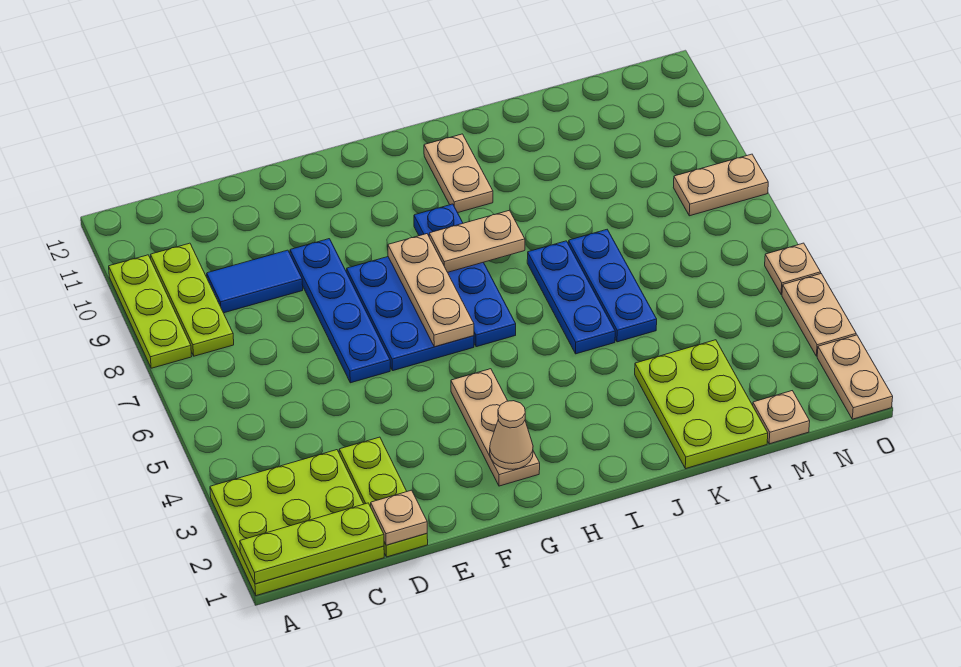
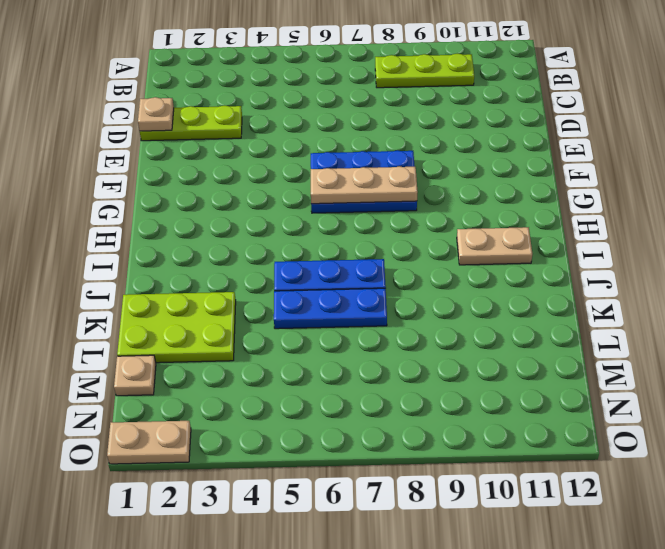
none -> lime 3x3 plate [210,450,384,596]
none -> lime 1x3 plate [109,255,192,368]
none -> blue 1x2 tile [207,250,303,313]

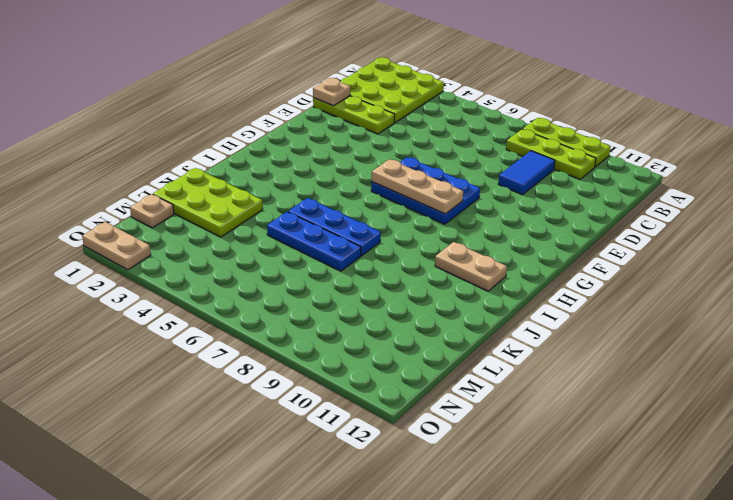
none -> blue 1x4 plate [290,239,390,383]
none -> tan 1x3 plate [451,369,540,486]
none -> blue 1x4 plate [414,204,516,347]

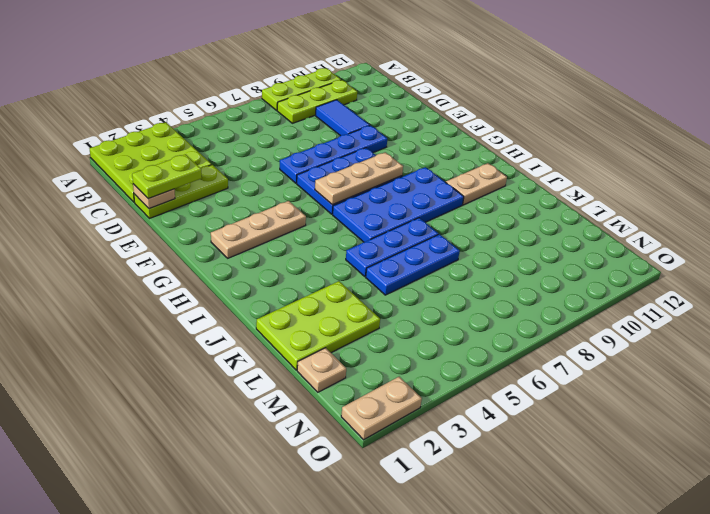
lime 1x2 plate [132,154,202,199] -> none
blue 2x4 plate [333,167,464,242] -> blue 1x4 plate [414,204,516,347]
none -> tan 1x2 plate [673,154,768,216]
none -> tan 1x2 plate [782,274,856,356]
none -> tan 1x1 plate [765,243,821,295]

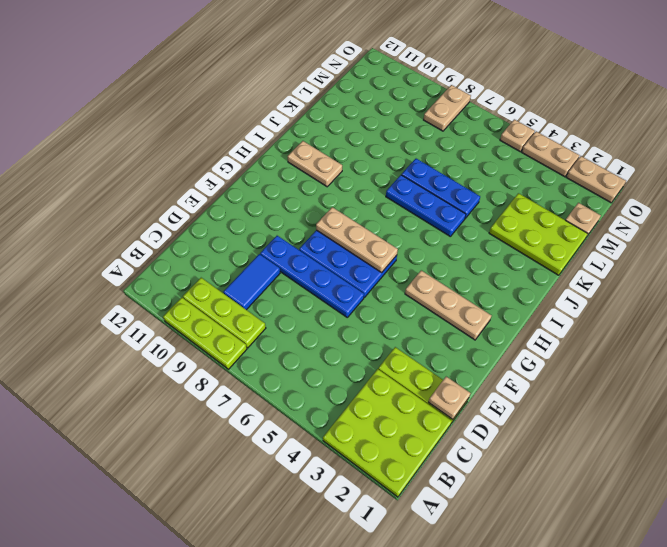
none -> blue 1x4 plate [414,204,516,347]
none -> lime 1x3 plate [240,503,384,584]
none -> tan 1x1 cone [490,401,533,469]

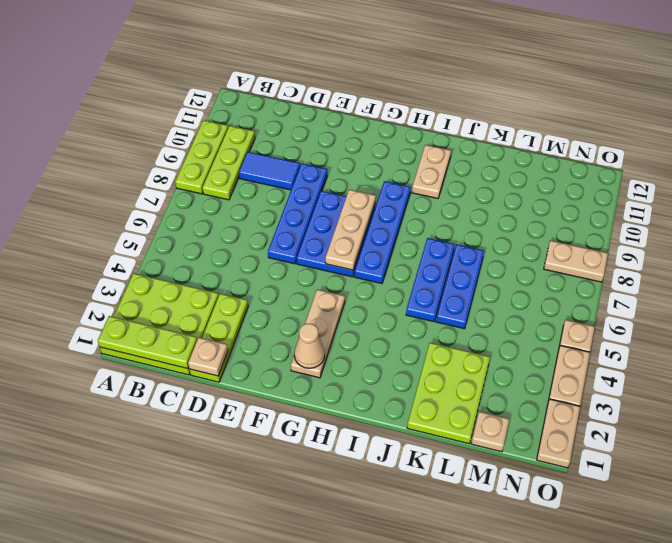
none -> tan 1x2 plate [429,210,525,272]

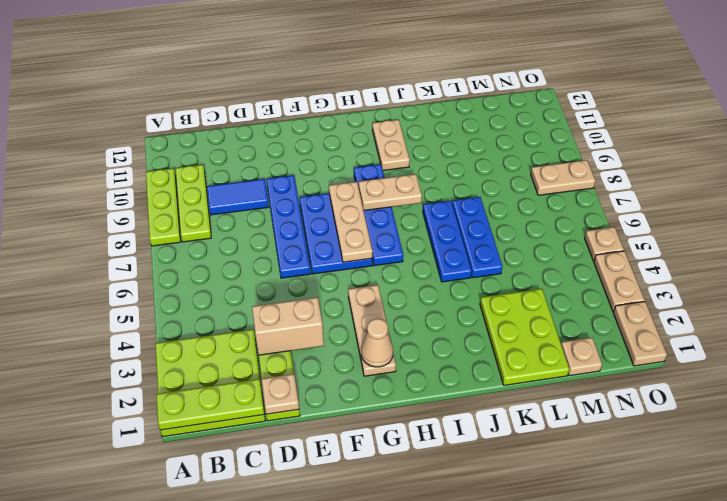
tan 1x2 brick [252,297,324,355] -> none

